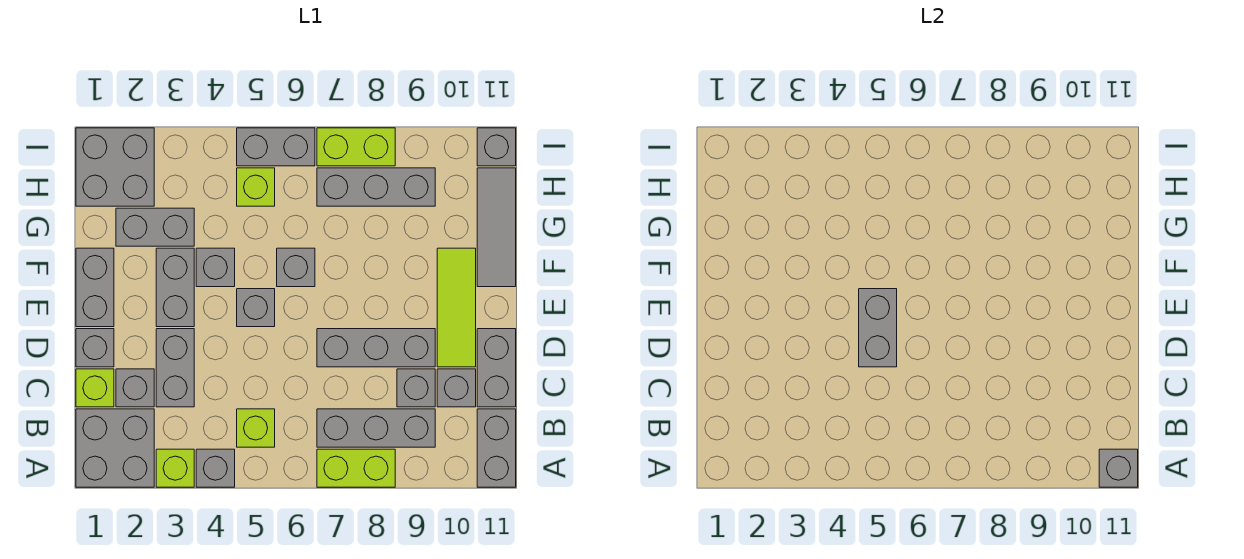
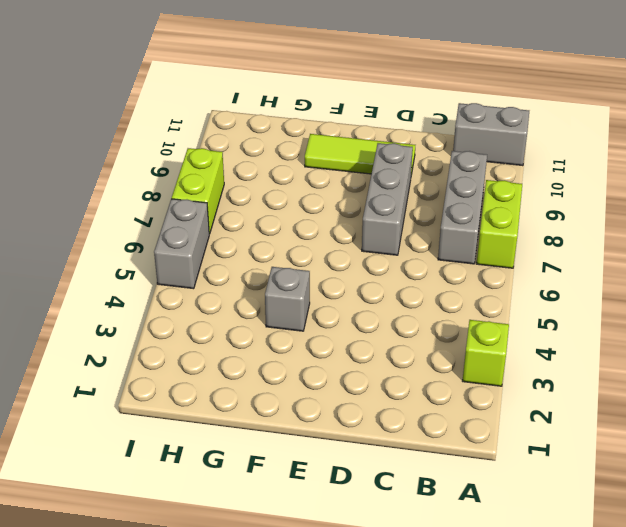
none -> grey 2x2 brick [76,409,154,487]
none -> grey 1x1 brick [196,449,235,487]
none -> lime 1x1 brick [237,409,275,447]
none -> lime 1x1 brick [76,369,114,407]

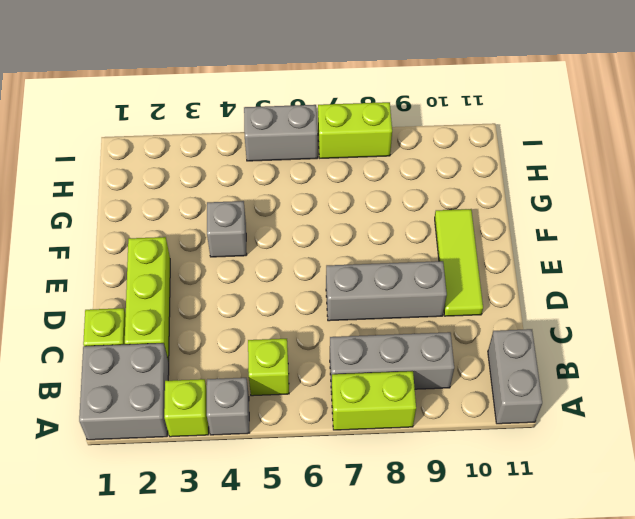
lime 1x3 brick [125,237,170,362] -> grey 1x1 brick [116,369,154,407]
none -> grey 1x2 brick [156,329,194,407]
none -> grey 1x1 brick [397,369,435,407]
none -> grey 1x1 brick [437,369,476,407]
none -> grey 1x2 brick [477,329,516,407]

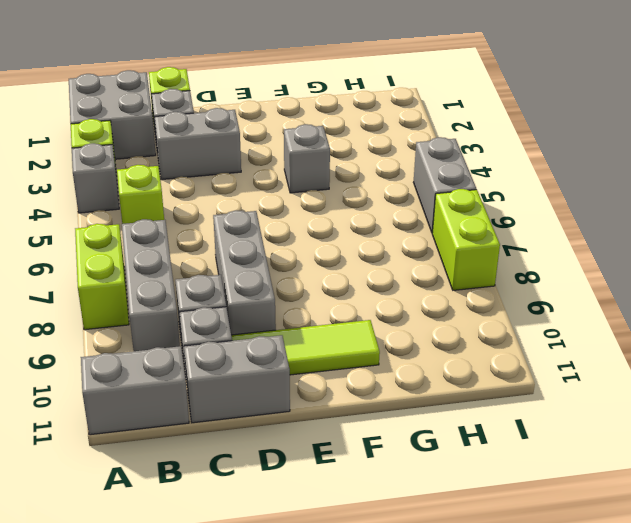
none -> grey 1x1 brick [76,329,114,367]
none -> grey 1x2 brick [76,248,114,327]
none -> grey 1x2 brick [156,248,194,327]
none -> grey 1x1 brick [237,289,275,327]

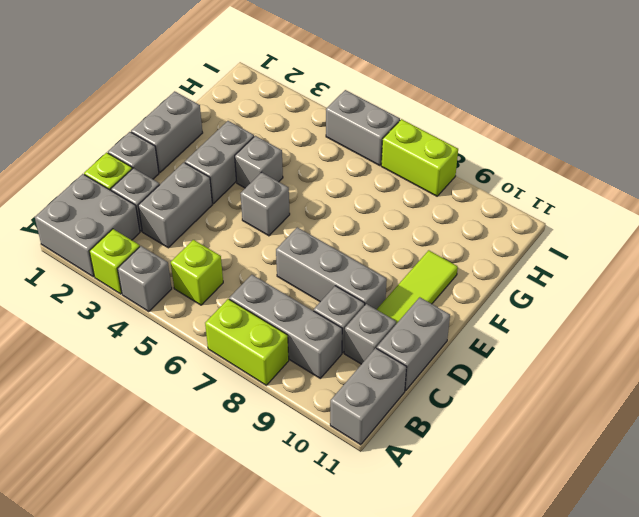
none -> grey 1x1 brick [277,248,315,287]
none -> grey 1x3 tile [477,168,516,287]
none -> grey 1x2 brick [116,208,194,246]
none -> grey 2x2 brick [76,128,154,206]

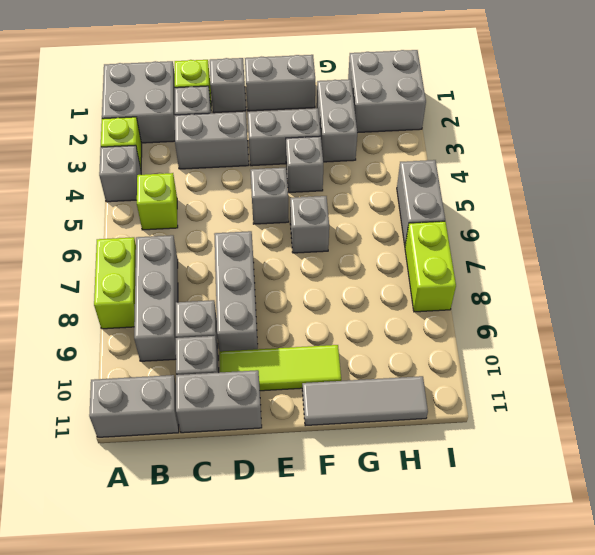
none -> lime 1x1 brick [237,168,275,206]
none -> grey 1x3 brick [317,168,435,206]
none -> grey 1x1 brick [477,128,516,166]
none -> grey 1x1 brick [1099,449,1138,487]

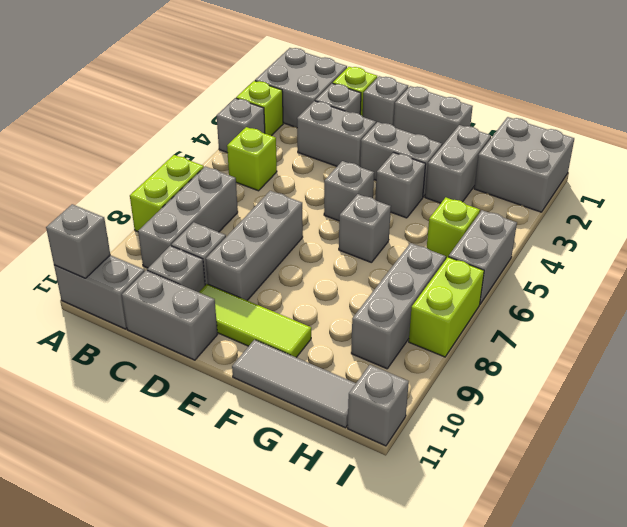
none -> grey 1x2 brick [859,289,897,367]

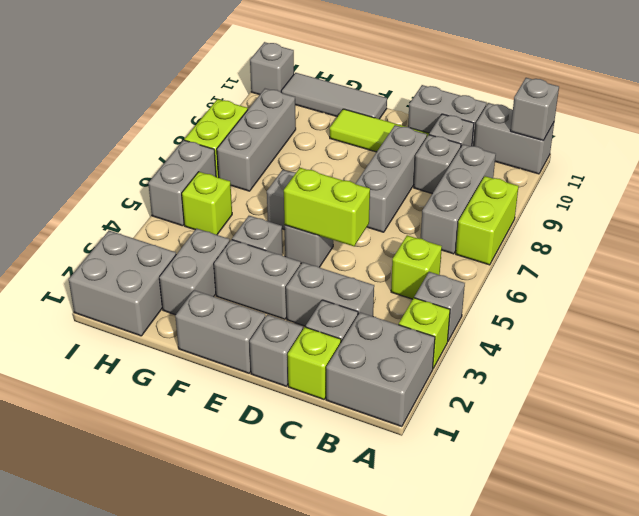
lime 1x2 brick [284,168,370,246] -> grey 1x2 brick [859,289,897,367]

